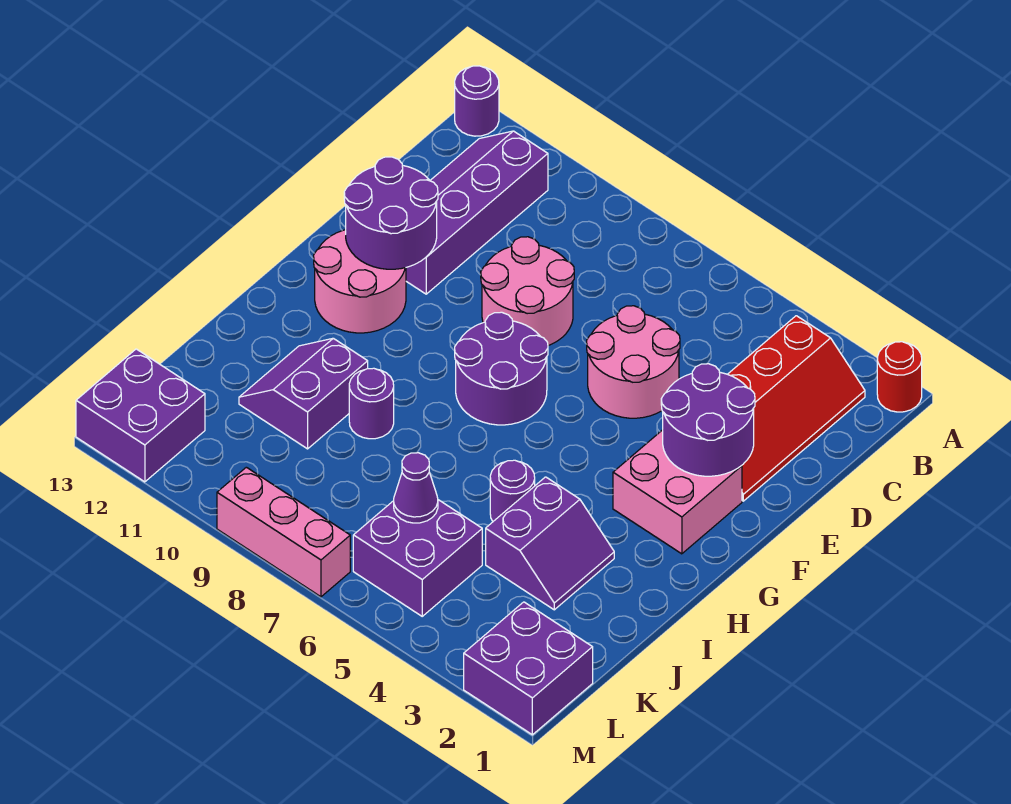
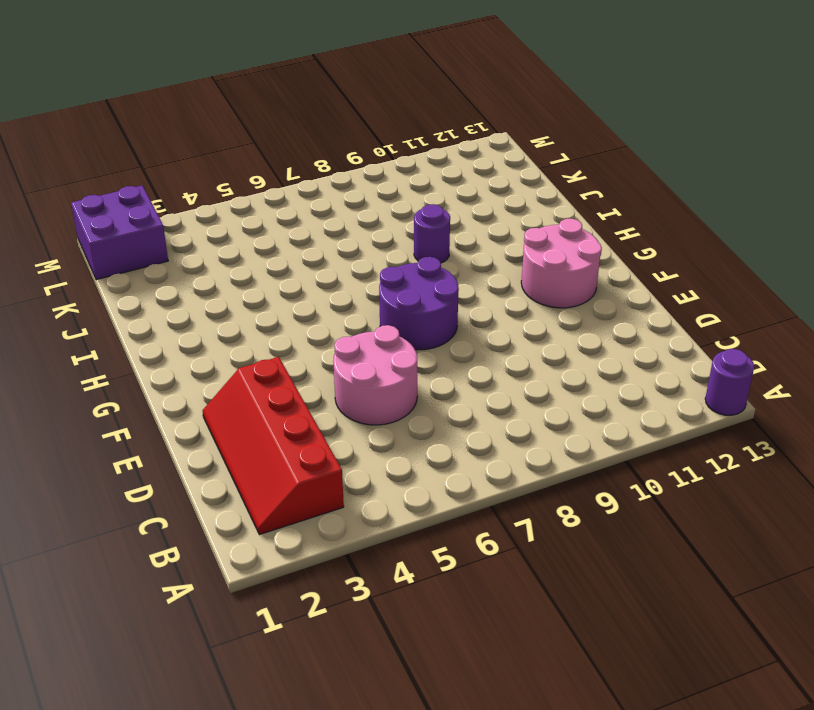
none -> red 1x1 round brick [877,342,922,412]
none -> purple 2x4 slope [406,131,548,294]
none -> pink 2x2 round brick [481,237,574,345]

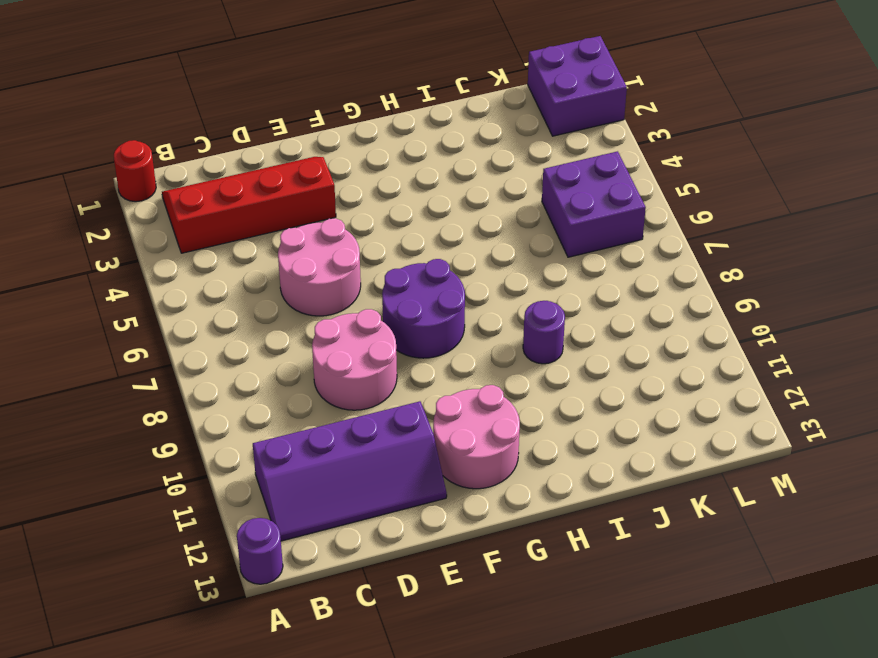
none -> pink 2x2 brick [613,430,742,554]
none -> purple 2x2 slope [486,477,614,610]
none -> purple 1x1 round brick [490,460,535,521]

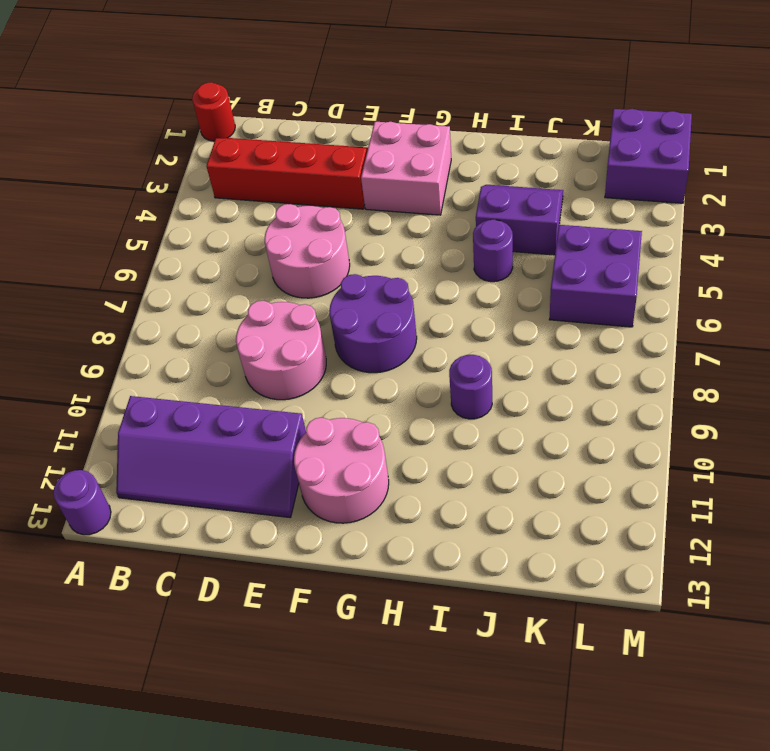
none -> purple 2x2 slope [239,338,368,449]
none -> purple 2x2 brick [76,349,205,482]
none -> pink 1x3 brick [217,467,350,597]

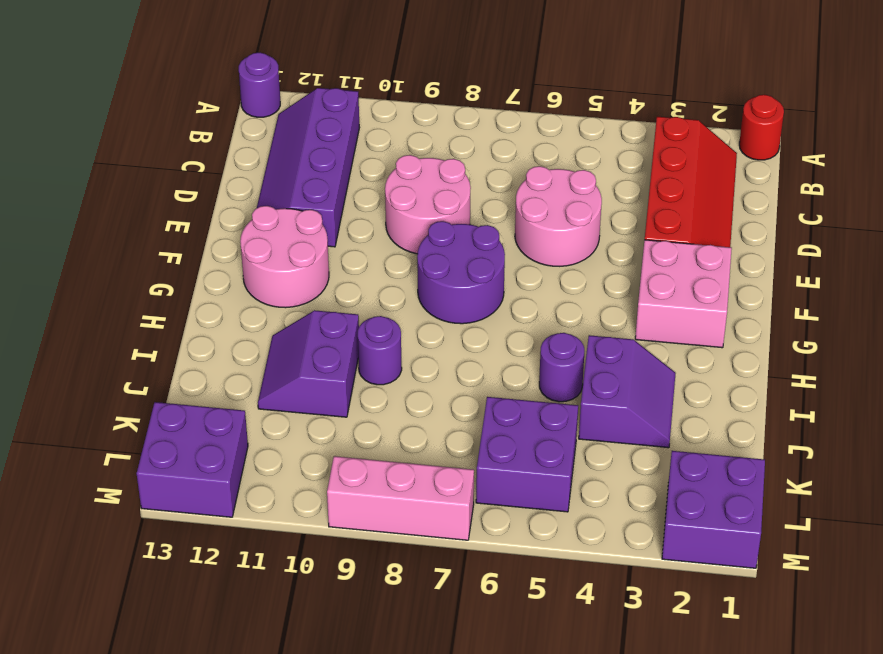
none -> purple 2x2 round brick [661,364,755,476]
none -> purple 2x2 round brick [344,157,438,269]
none -> purple 1x1 cone [394,453,438,523]

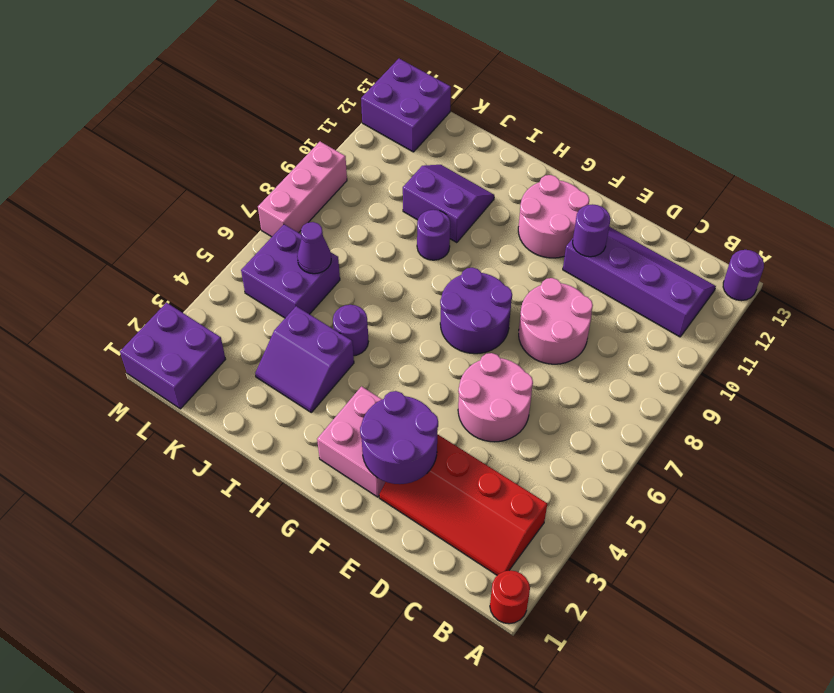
purple 1x1 round brick [573,204,611,257] -> purple 2x2 round brick [344,157,438,269]

